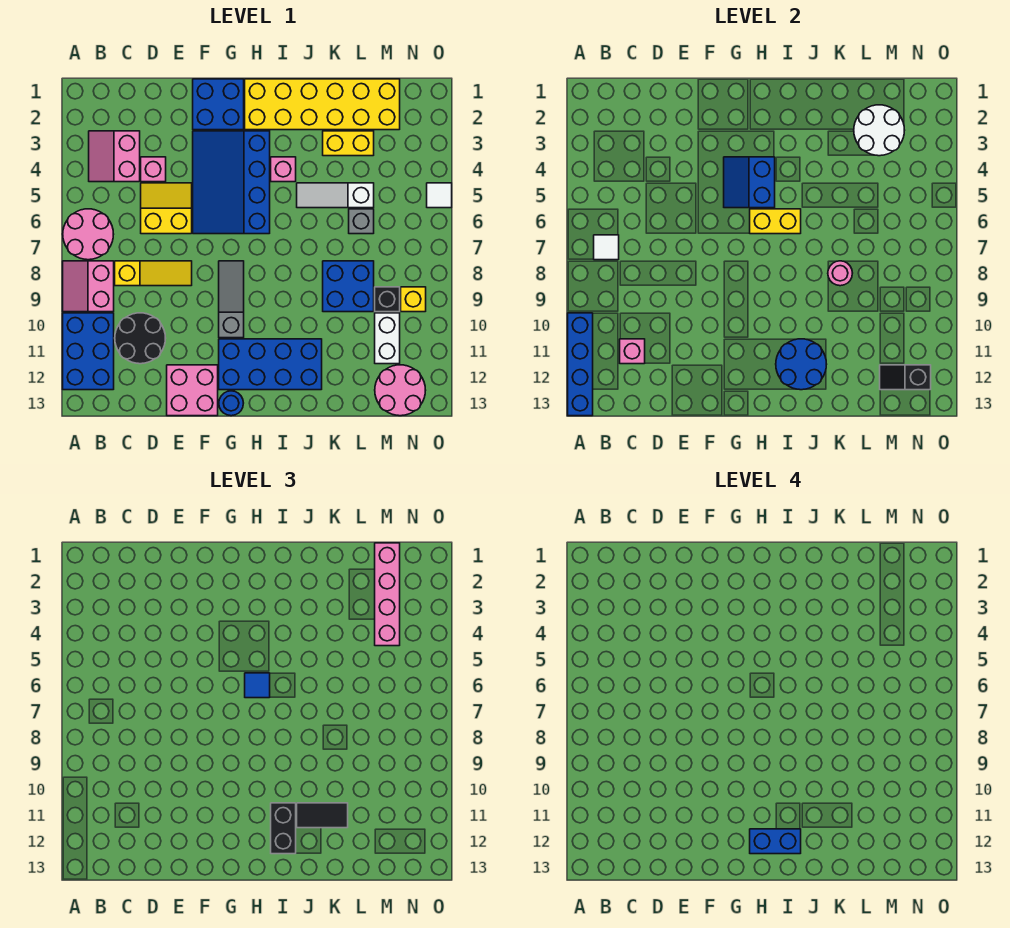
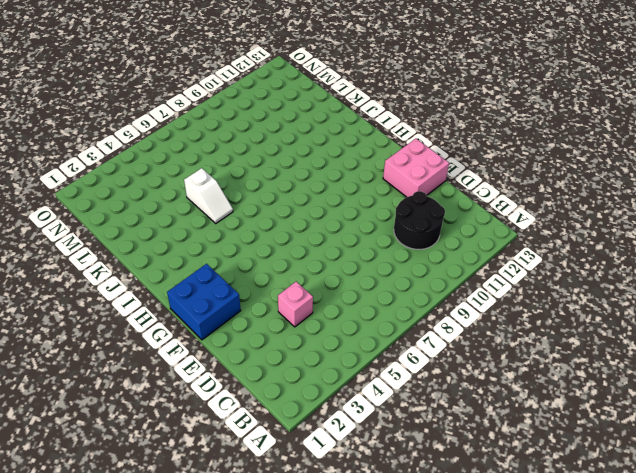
white 1x2 slope [184,168,233,223] -> white 1x3 slope [297,183,374,208]
none -> pink 2x2 round brick [63,209,114,260]
none -> pink 2x2 slope [63,261,114,312]
none -> blue 2x3 brick [63,313,114,390]
none -> pink 2x2 slope [89,131,140,182]

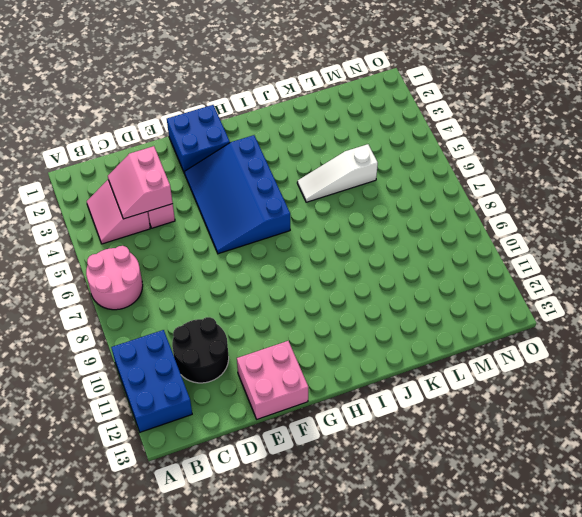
pink 2x2 slope [108,146,173,219] -> pink 2x2 slope moved to [63,261,114,312]
none -> yellow 1x3 slope [115,261,192,286]
none -> yellow 2x2 slope [141,183,192,234]
none -> grey 1x3 slope [219,261,244,338]
none -> blue 2x4 brick [219,339,322,390]

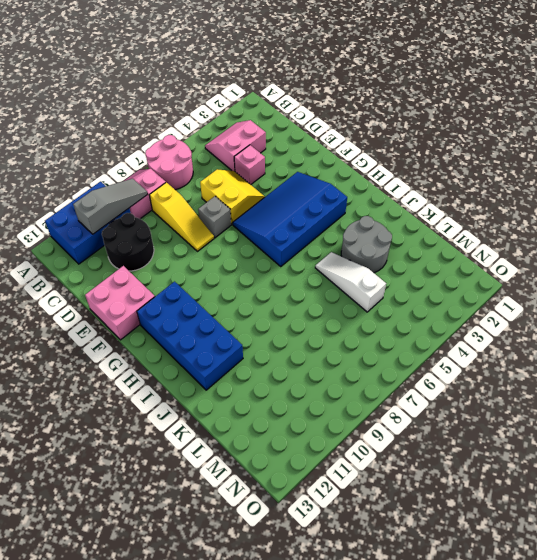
grey 1x3 slope [73,179,148,234] -> grey 1x3 slope moved to [219,261,244,338]
grey 1x1 brick [198,196,231,238] -> grey 1x1 brick moved to [349,209,374,234]
grey 2x2 round brick [341,216,392,273] -> yellow 1x2 brick [323,131,374,156]
none -> blue 2x2 brick [193,79,244,130]
none -> blue 1x1 round brick [219,391,243,416]
none -> yellow 2x6 brick [245,79,400,130]
none -> pink 1x1 brick [271,157,296,182]

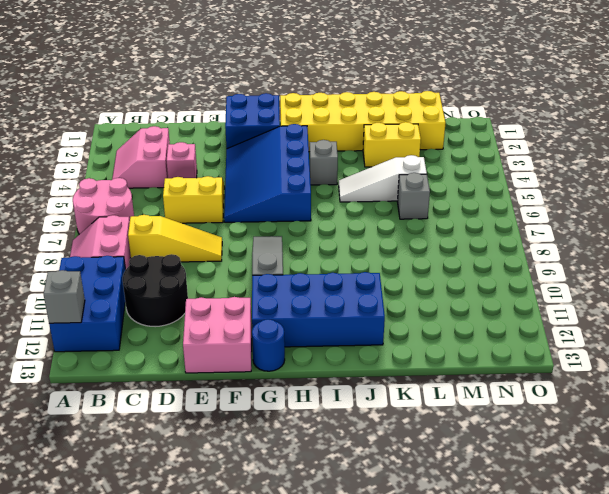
grey 1x1 brick [44,270,85,323] -> blue 1x4 brick [568,313,593,416]
grey 1x1 brick [310,140,338,185] -> pink 1x1 brick [271,157,296,182]
none -> blue 2x2 brick [323,261,374,312]
none -> black 1x1 brick [375,287,400,312]
none -> white 1x2 brick [375,313,400,364]
none -> pink 2x2 round brick [375,365,426,416]

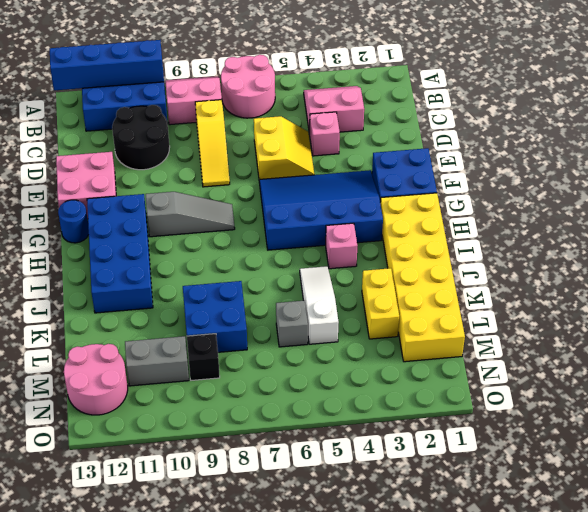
grey 1x2 brick [125,336,189,386] -> white 1x2 brick [375,313,400,364]
none -> yellow 1x1 brick [401,287,426,312]
none -> white 1x1 tile [427,183,452,208]
none -> white 1x1 tile [594,235,619,260]
none -> pink 1x1 brick [620,339,645,364]

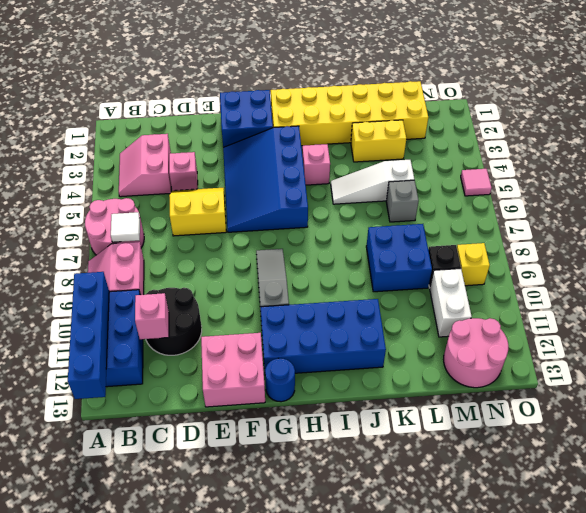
pink 1x1 tile [461,169,492,196] -> white 1x1 tile [427,183,452,208]
none -> yellow 1x3 slope [115,261,192,286]
none -> blue 2x2 slope [724,157,775,208]
none -> yellow 1x2 brick [750,209,801,234]
none -> blue 2x2 round brick [776,339,827,390]

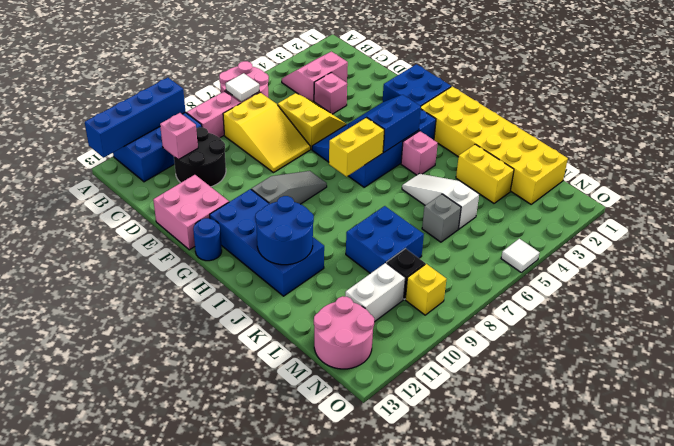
yellow 2x3 slope [223,92,310,173] -> yellow 1x3 slope [115,261,192,286]
yellow 1x2 brick [329,118,384,177] -> yellow 1x2 brick turned to [750,209,801,234]
none -> pink 1x1 round brick [828,261,852,286]
none -> white 2x2 round brick [854,105,905,156]
none -> black 1x2 slope [880,365,931,390]
none -> blue 1x1 tile [245,673,270,698]

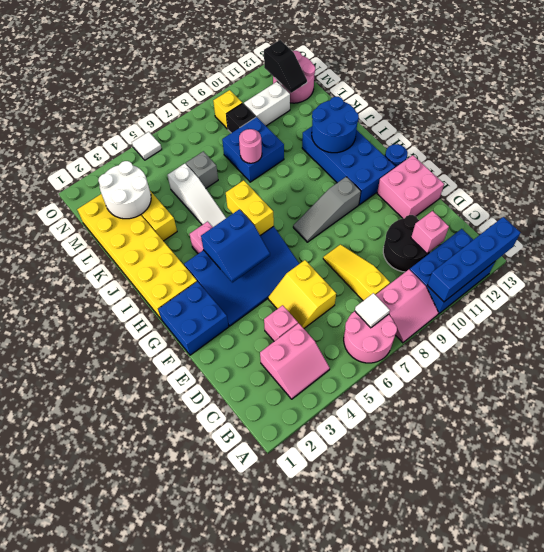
none -> blue 1x1 tile [245,673,270,698]
none -> black 1x2 brick [271,803,296,854]
none -> black 1x2 tile [297,803,348,828]
none -> pink 1x4 brick [375,543,400,646]

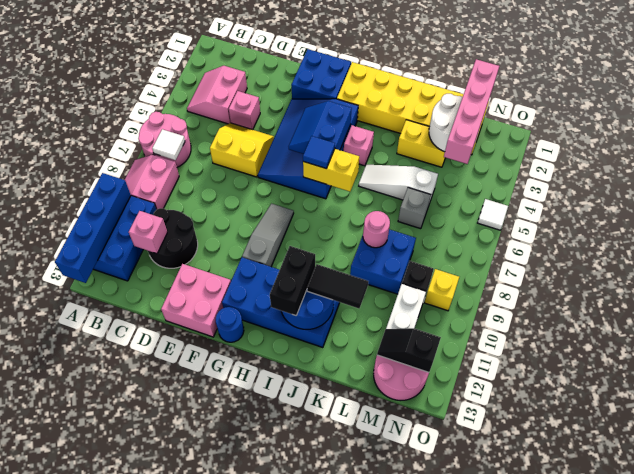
none -> yellow 1x3 slope [115,261,192,286]
none -> blue 1x2 brick [750,829,801,854]

